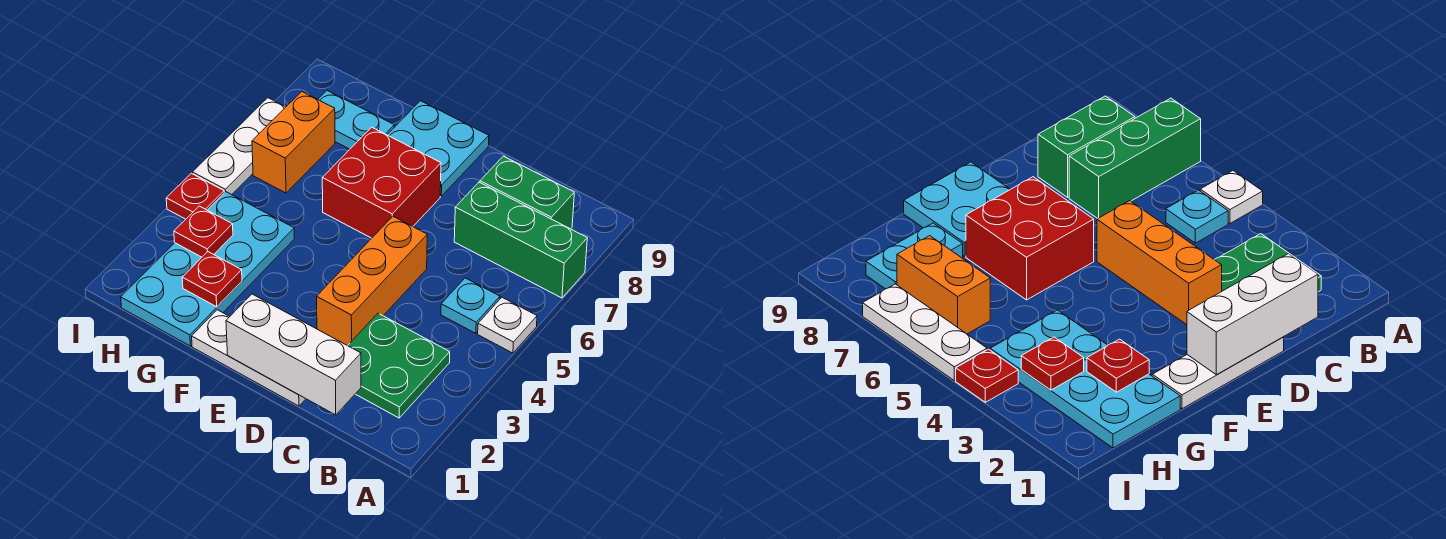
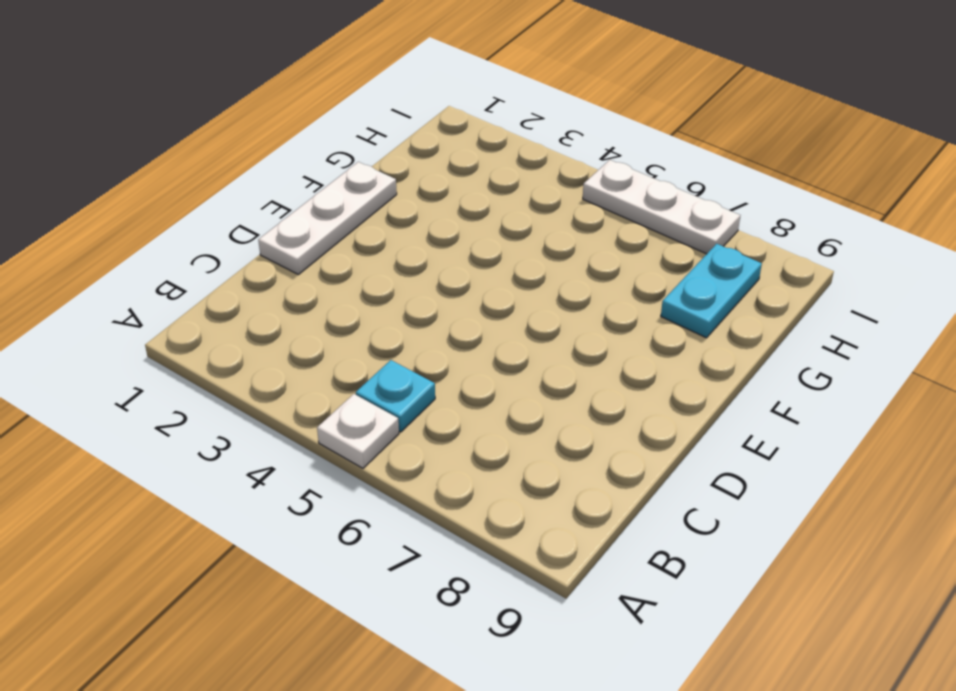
none -> green 1x3 brick [454,182,587,298]
none -> green 2x2 plate [348,313,450,418]
none -> green 1x2 brick [480,156,574,229]

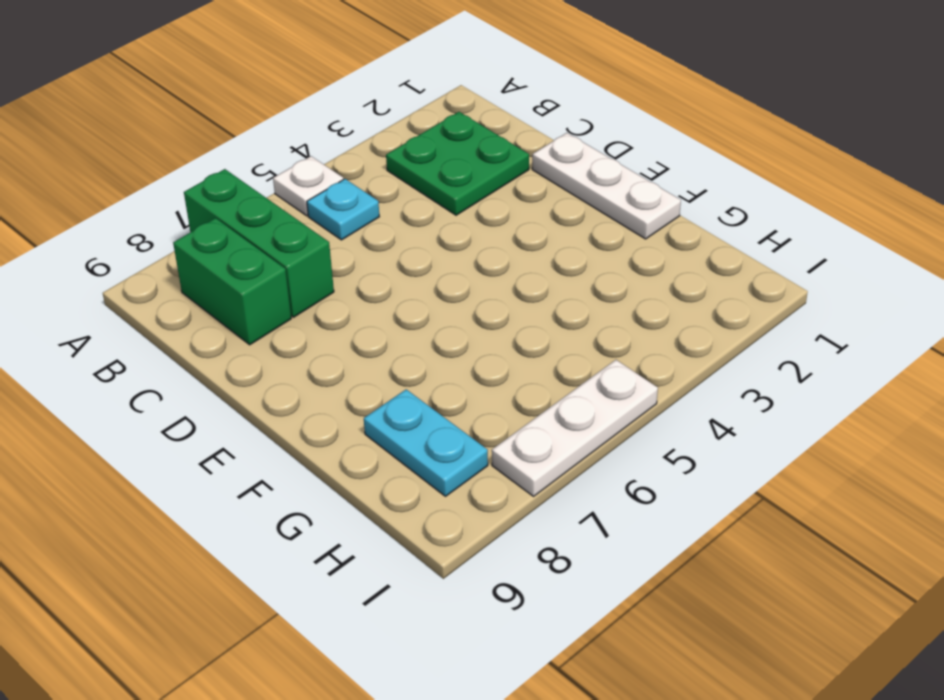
none -> orange 1x3 brick [317,216,427,346]
none -> red 2x2 brick [322,127,441,238]
none -> cyan 2x2 plate [387,101,489,196]

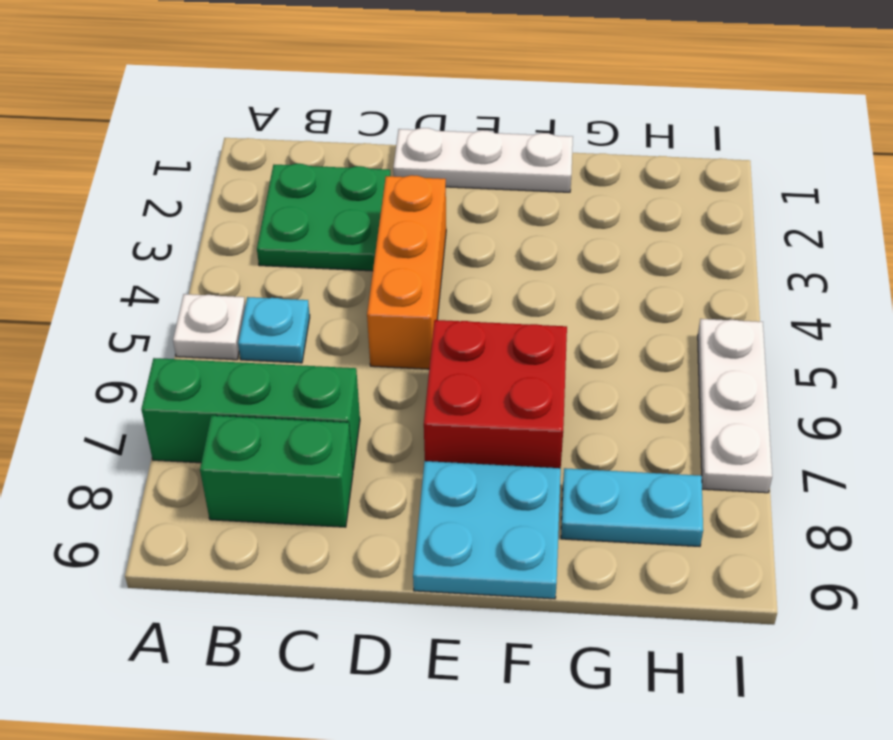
none -> cyan 2x4 plate [121,192,294,346]
none -> orange 1x2 brick [252,92,335,193]
none -> red 1x1 plate [166,173,224,219]

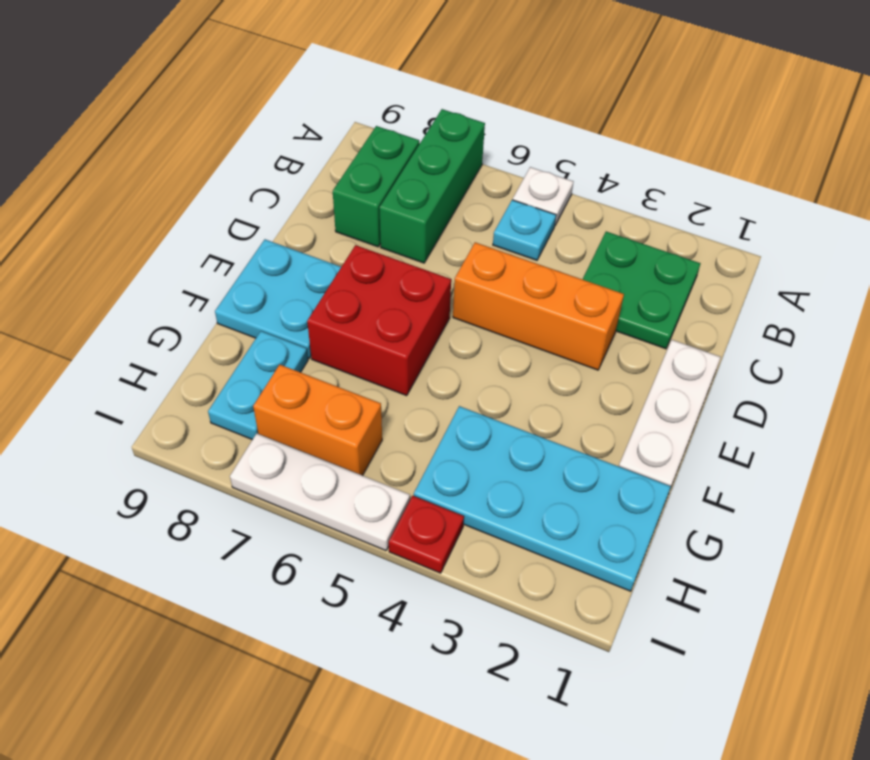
none -> white 1x3 brick [226,294,361,415]
none -> red 1x1 plate [182,252,242,307]
none -> red 1x1 plate [174,206,233,257]

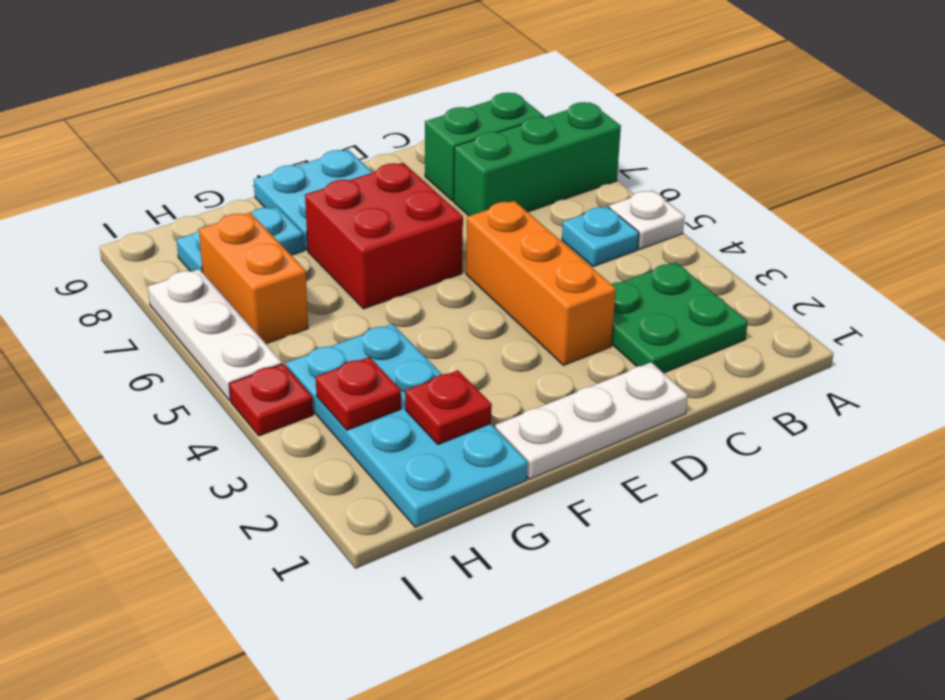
none -> white 1x3 brick [226,294,361,415]

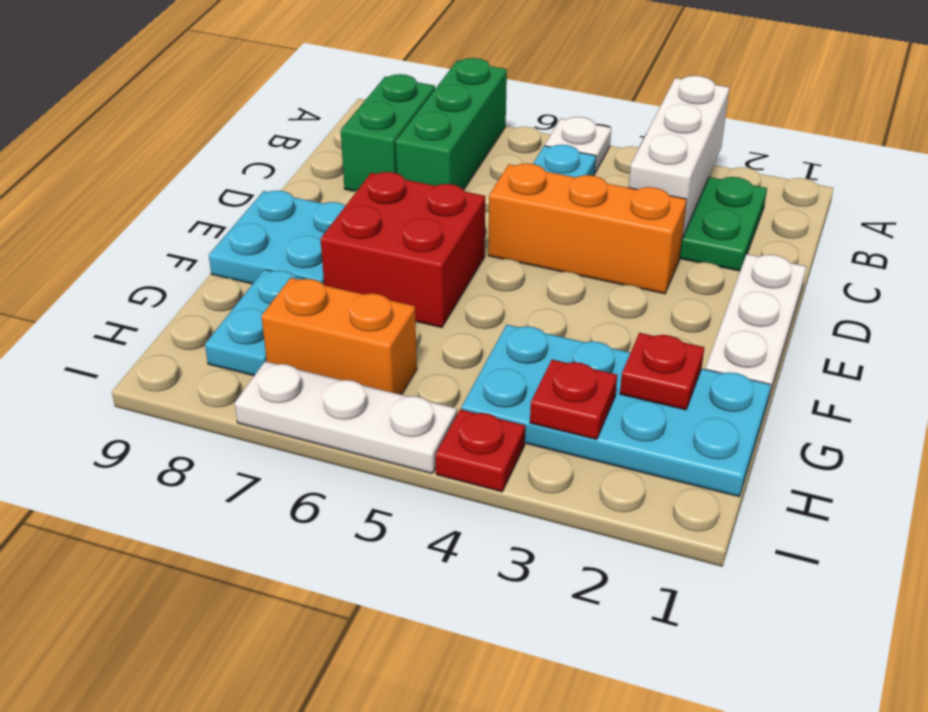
white 1x3 brick [629,76,729,238] -> white 1x3 brick moved to [226,294,361,415]

